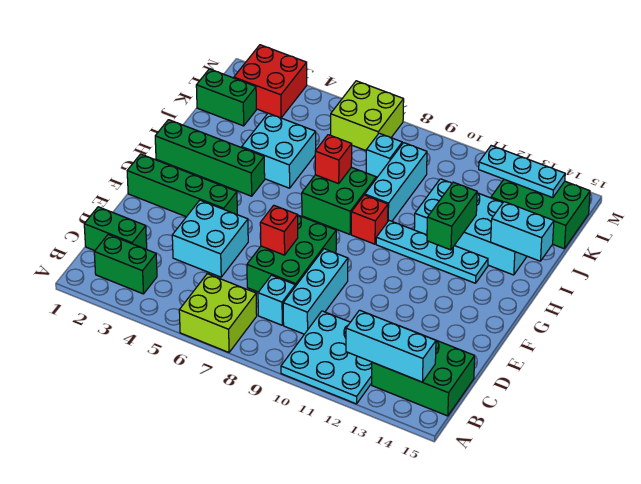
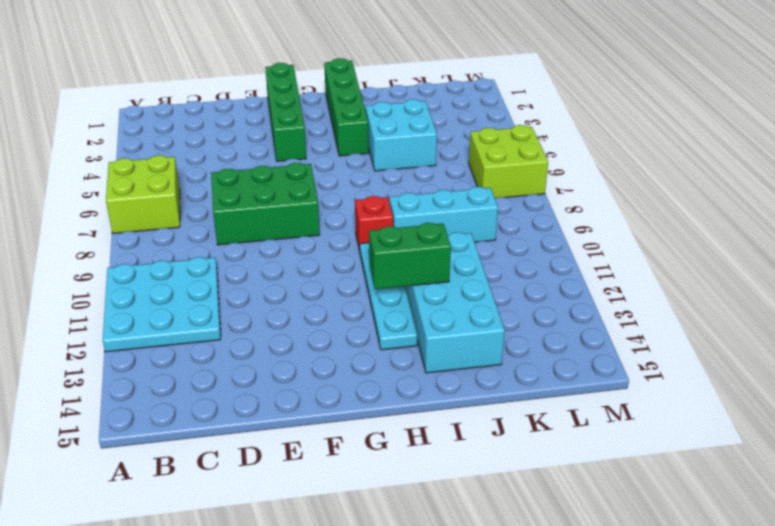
none -> green 1x2 brick [94,234,157,294]
none -> green 2x3 brick [372,340,475,416]
none -> green 1x2 brick [84,207,147,251]

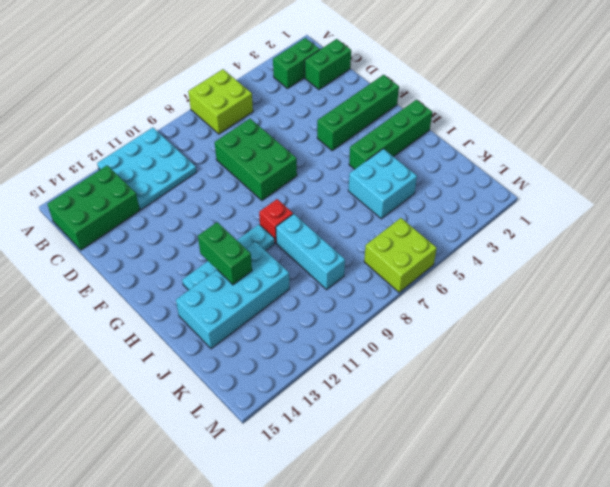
none -> cyan 1x1 brick [258,275,295,325]
none -> cyan 1x3 brick [283,249,348,334]
none -> cyan 2x2 brick [172,200,248,277]

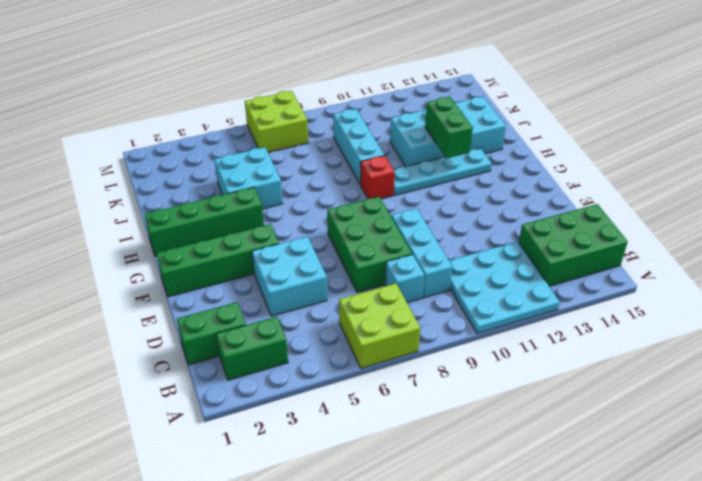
none -> green 2x2 brick [302,167,376,234]
none -> green 1x2 brick [196,69,256,126]
none -> cyan 1x1 brick [366,133,402,177]

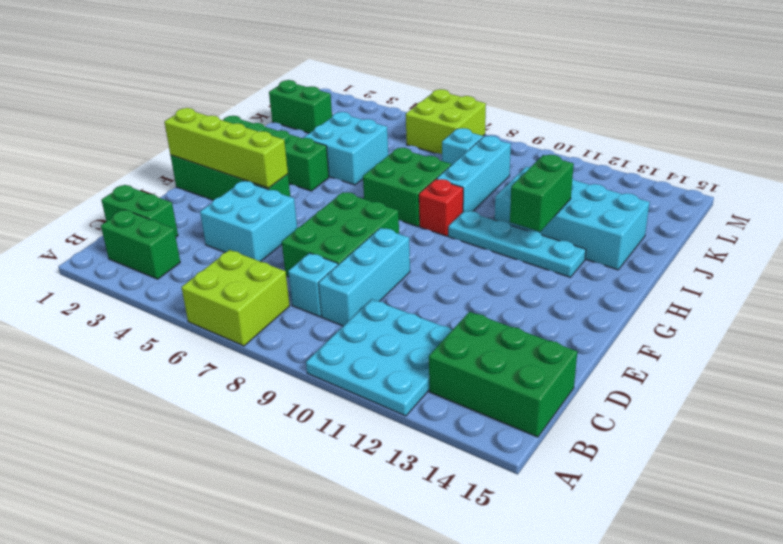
lime 1x4 brick [164,108,288,188] -> none
none -> green 2x3 brick [491,179,590,249]
none -> red 2x2 brick [234,45,307,118]
none -> cyan 1x3 brick [346,310,436,382]

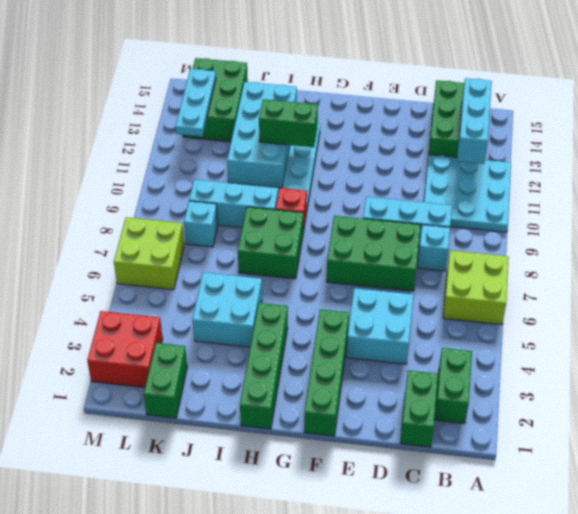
none -> red 1x1 brick [260,205,298,255]
none -> red 1x1 brick [315,135,352,184]
none -> cyan 1x2 brick [491,202,554,261]

